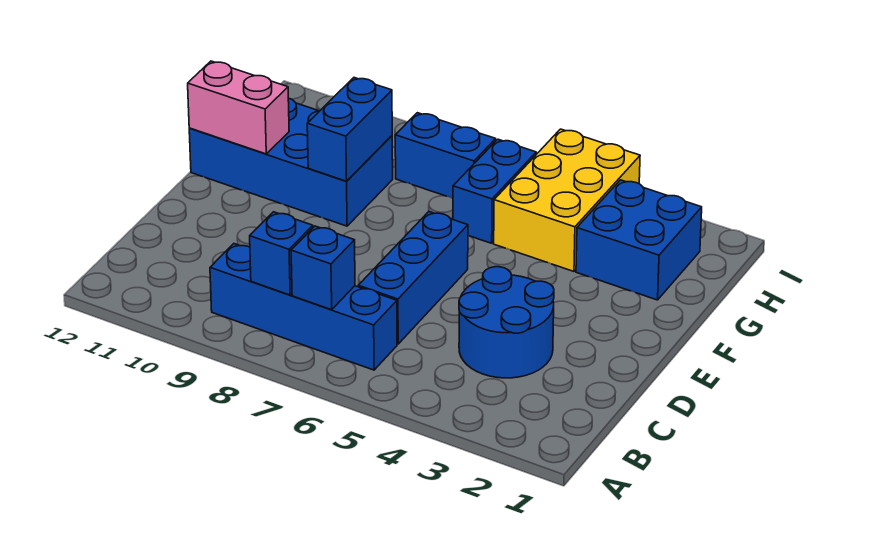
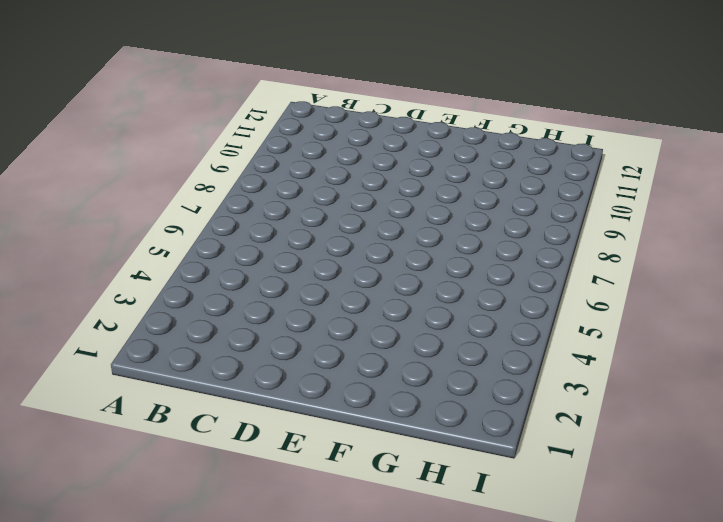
none -> blue 1x4 brick [210,244,397,370]
none -> blue 2x2 round brick [459,267,554,378]
none -> blue 1x3 brick [358,212,468,344]

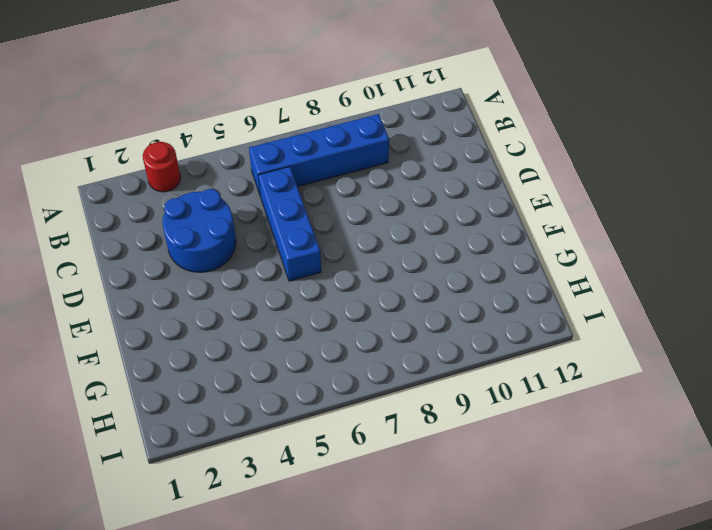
red 1x1 round brick [143,142,180,192] -> none
none -> blue 2x4 brick [189,98,393,226]
none -> blue 2x2 brick [576,180,702,300]
none -> yellow 2x3 brick [494,129,640,271]

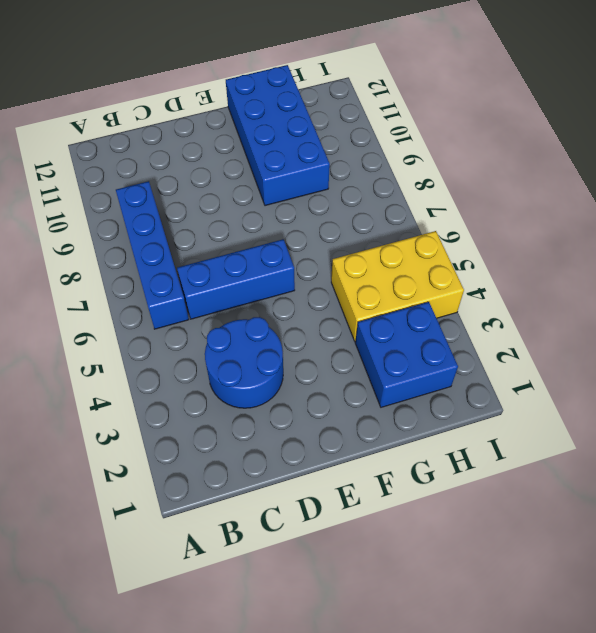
none -> blue 1x2 brick [453,139,536,243]
none -> blue 1x2 brick [395,113,496,198]
none -> blue 1x1 brick [291,226,355,310]

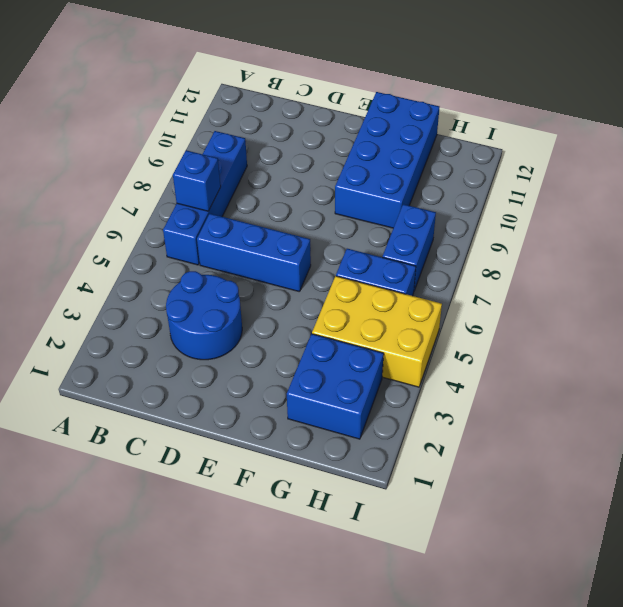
none -> blue 1x1 brick [250,212,313,295]
none -> blue 1x2 brick [307,78,392,181]
none -> pink 1x2 brick [188,61,289,154]

